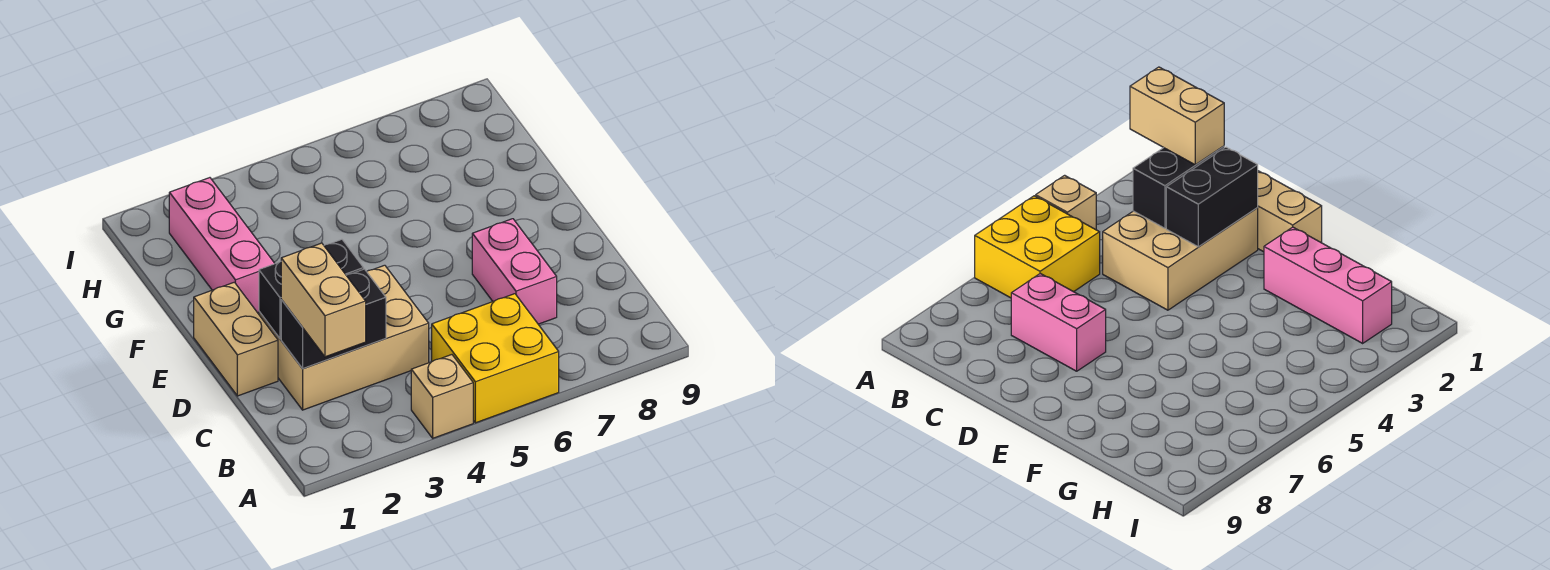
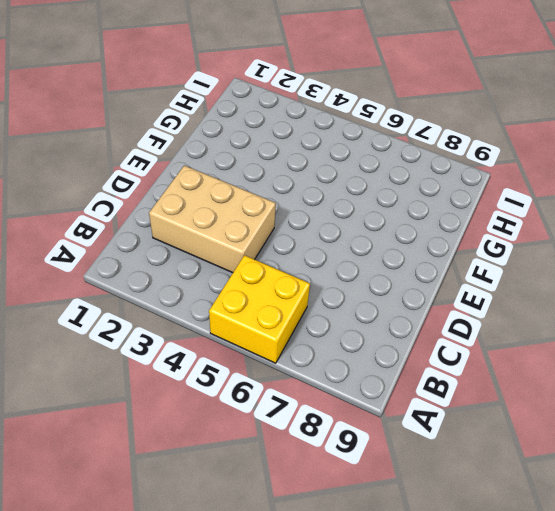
none -> tan 1x1 brick [411,355,473,438]
none -> pink 1x2 brick [472,219,557,324]

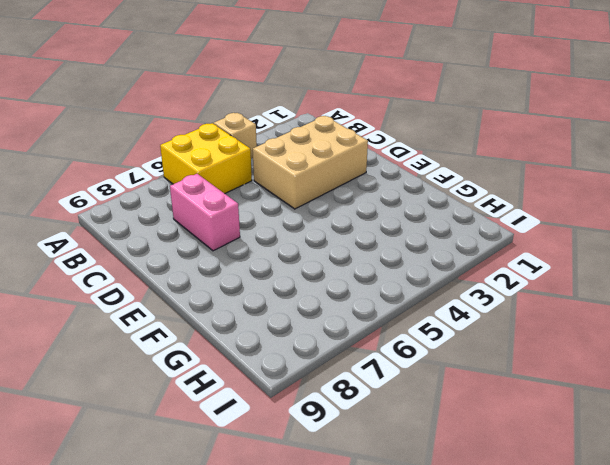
none -> tan 1x2 brick [194,282,278,396]
none -> pink 1x3 brick [169,178,275,313]

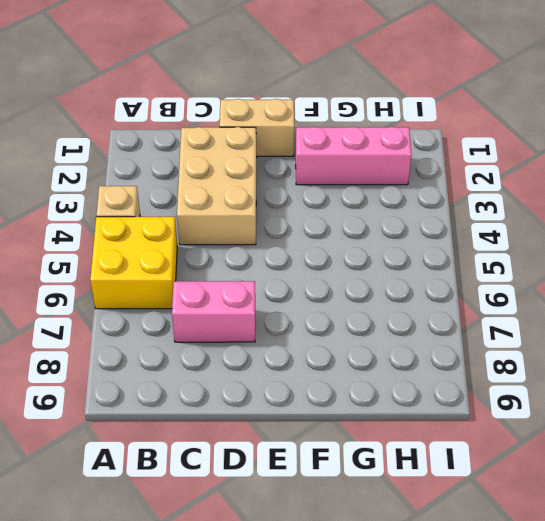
none -> black 1x2 brick [281,269,386,369]
none -> black 1x2 brick [259,239,364,339]

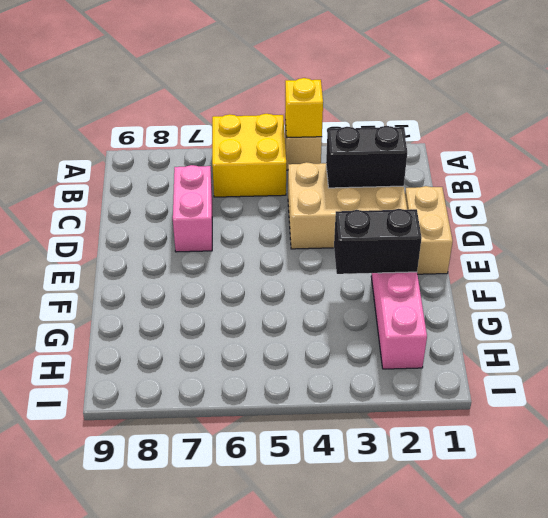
yellow 1x1 brick [285,78,323,137] -> none
black 1x2 brick [334,209,422,274] -> black 1x2 brick moved to [259,239,364,339]
none -> tan 1x2 brick [281,243,366,357]

